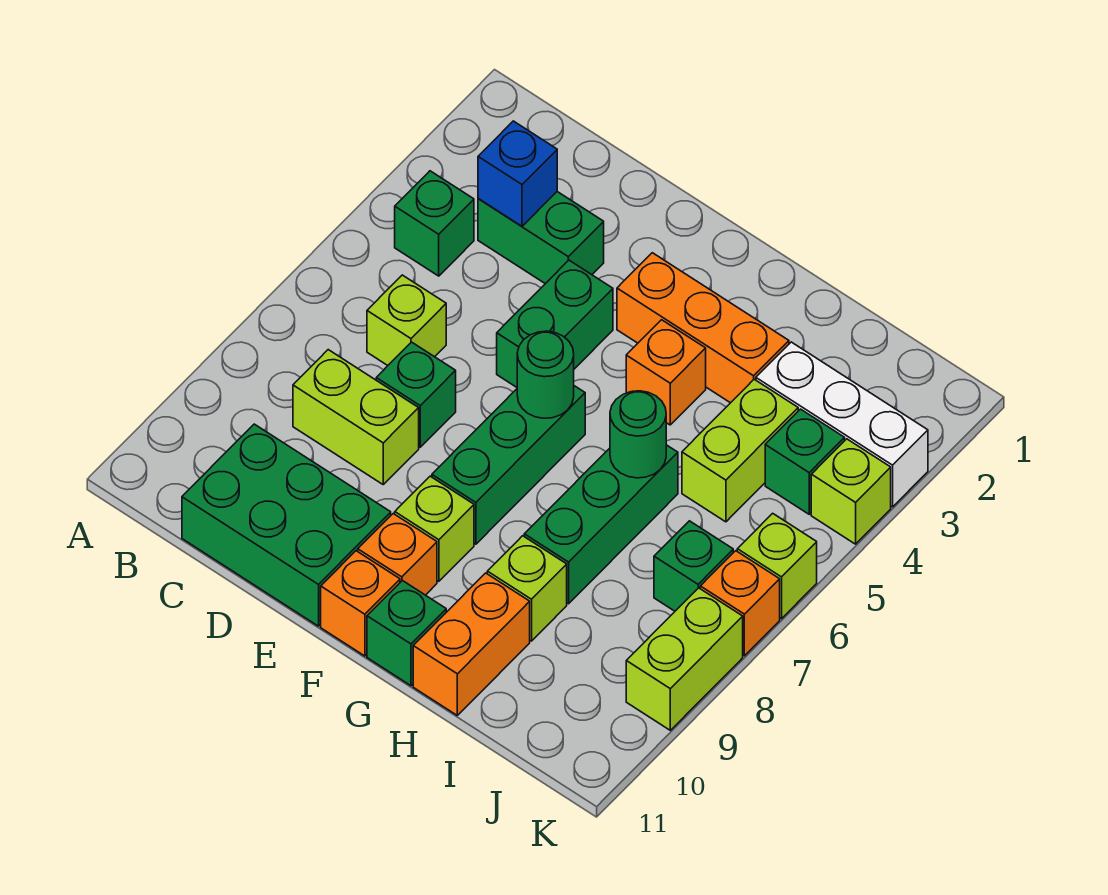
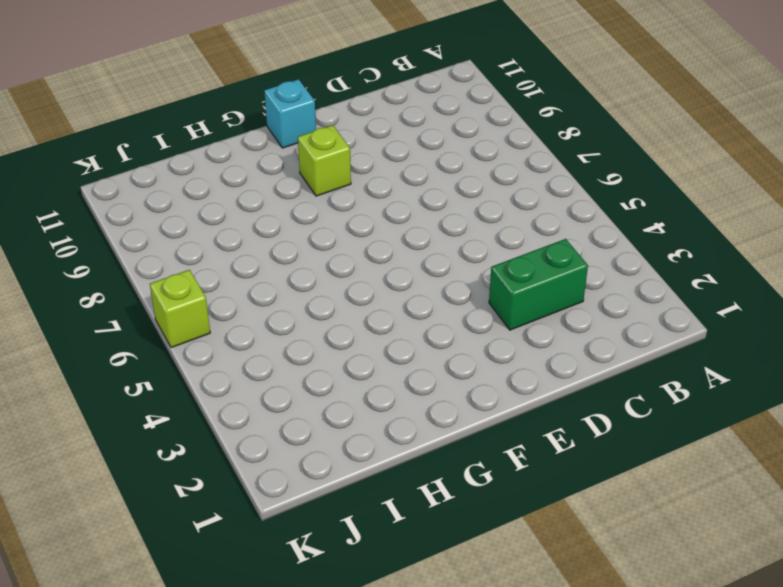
cyan 1x1 brick [264,79,316,148] -> orange 1x1 brick [321,551,400,656]
none -> green 1x1 brick [395,171,474,276]
none -> lime 1x1 brick [367,275,446,365]
none -> lime 1x2 brick [293,350,419,484]

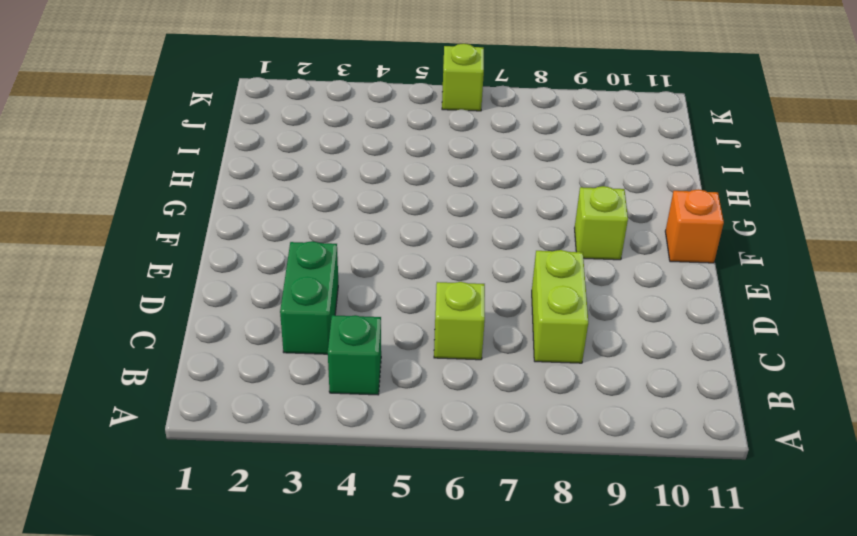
none -> green 2x3 brick [182,424,391,626]
none -> green 1x1 brick [376,342,456,447]
none -> green 1x2 brick [497,260,613,387]

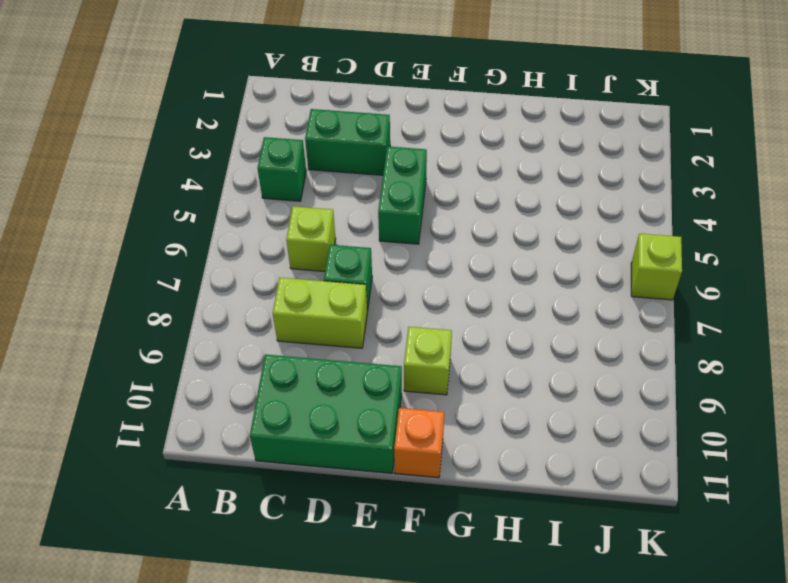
none -> orange 1x3 brick [617,253,789,403]
none -> green 1x3 brick [432,386,585,544]
none -> orange 1x1 brick [358,514,437,595]

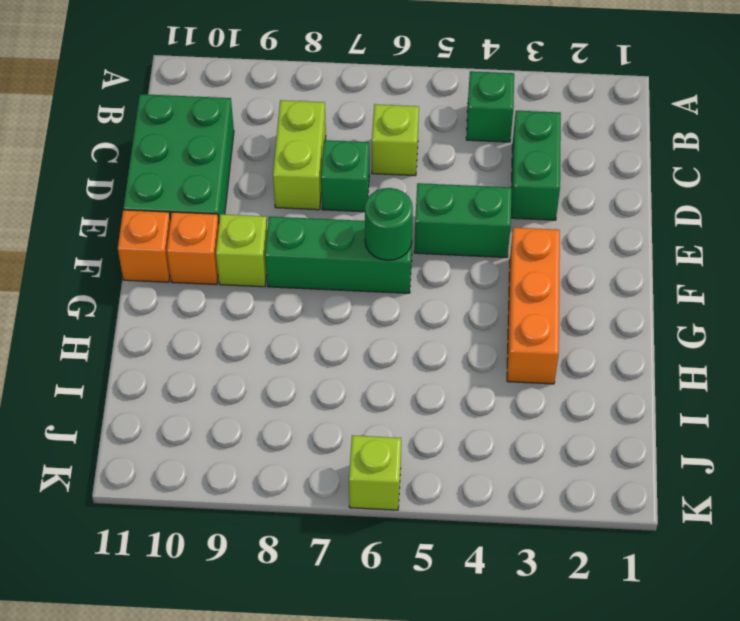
none -> orange 1x1 brick [626,320,706,425]
none -> green 1x1 brick [367,581,446,686]
none -> green 1x3 brick [524,445,678,604]

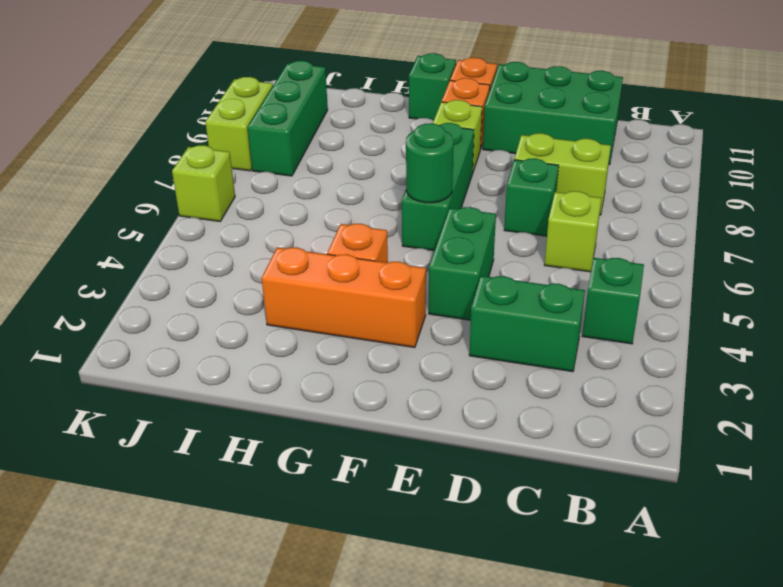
green 1x3 brick [248,61,328,176] -> green 1x3 brick moved to [524,445,678,604]
none -> lime 1x1 brick [487,536,567,641]
none -> orange 1x2 brick [413,573,530,715]
none -> white 1x3 brick [756,342,928,507]

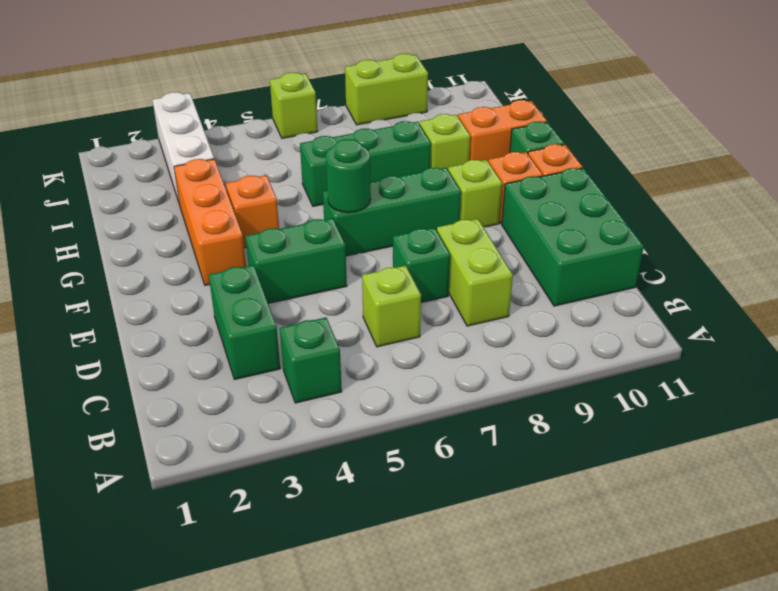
none -> lime 1x2 brick [682,379,798,522]
none -> green 1x1 brick [765,409,845,514]
none -> green 1x1 brick [654,521,733,611]

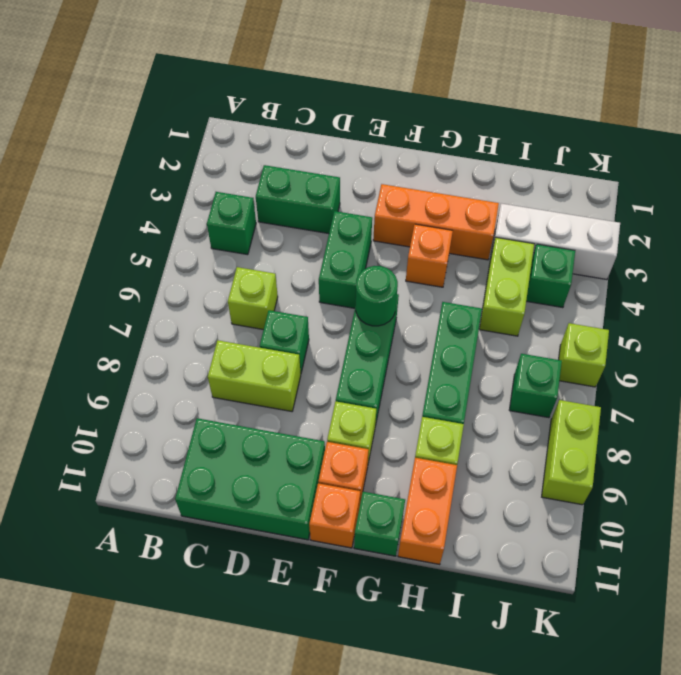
none -> lime 1x1 brick [811,439,891,544]
none -> orange 1x1 brick [700,551,780,656]
none -> blue 1x1 brick [478,121,557,226]

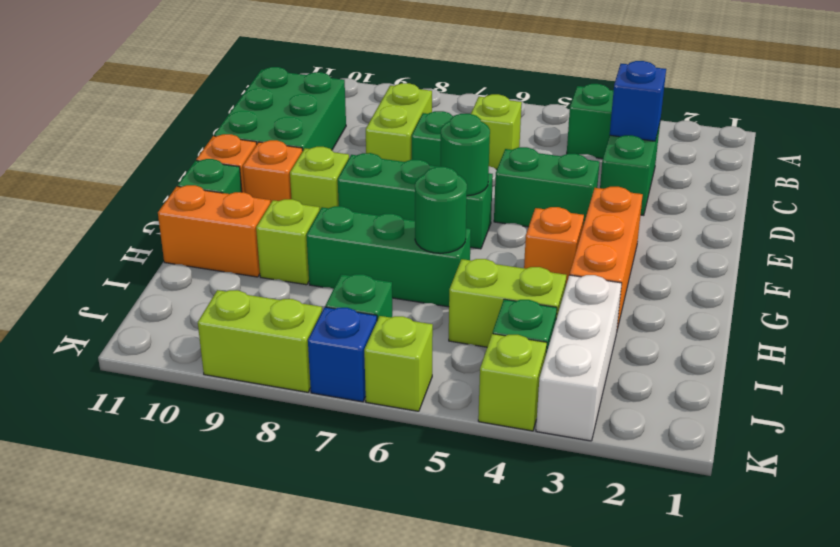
blue 1x1 brick [308,307,377,402] -> orange 1x1 brick [700,551,780,656]

